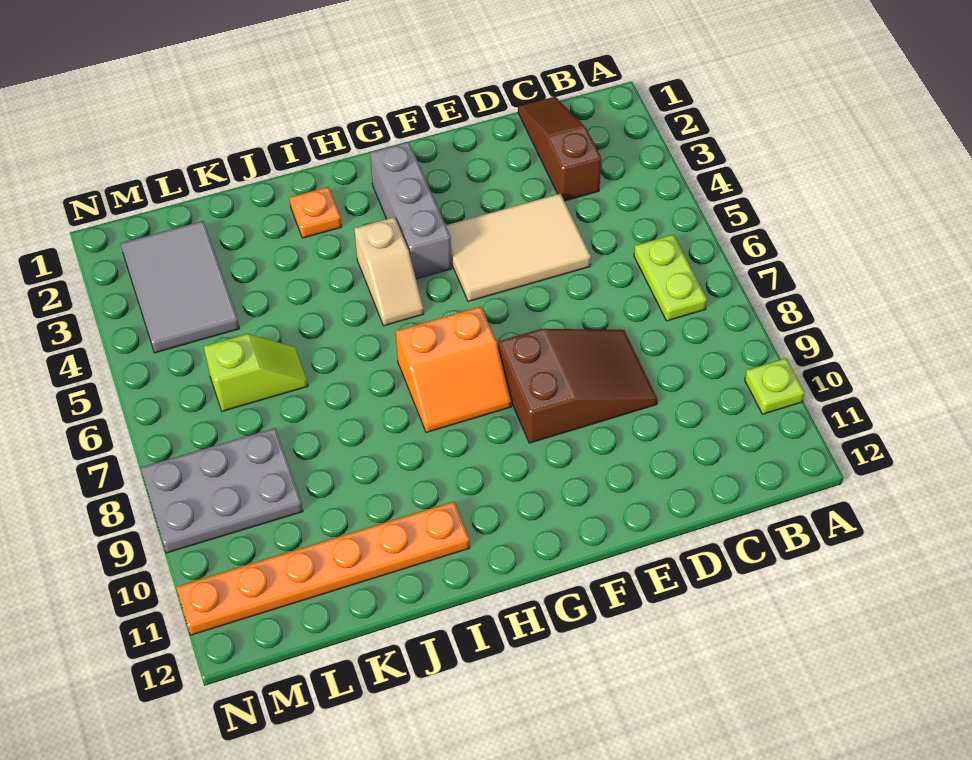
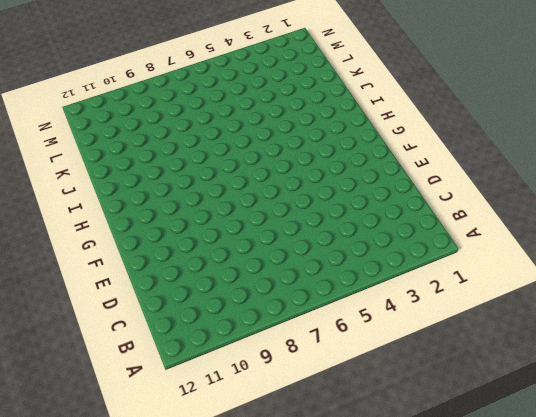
none -> lime 1x1 plate [745,358,805,414]
none -> lime 1x2 plate [634,235,707,321]
none -> brown 1x3 slope [518,97,602,201]

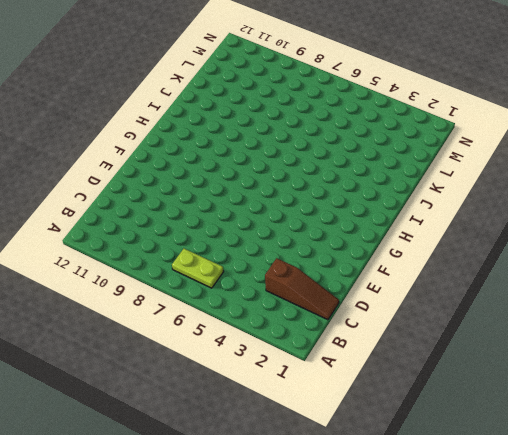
none -> lime 1x1 plate [745,358,805,414]
none -> tan 2x3 tile [446,194,591,302]
none -> brown 2x3 slope [499,329,658,443]

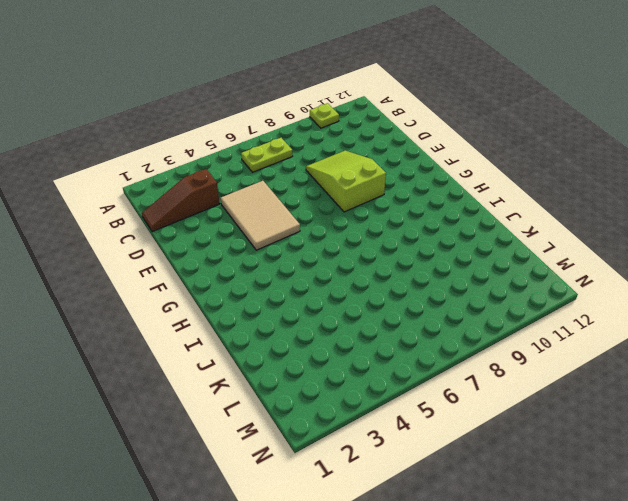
lime 2x3 slope [306,151,386,212] -> brown 2x3 slope [499,329,658,443]
none -> grey 1x3 brick [370,142,452,279]
none -> orange 2x2 slope [396,307,511,432]
none -> tan 1x2 slope [354,217,424,326]

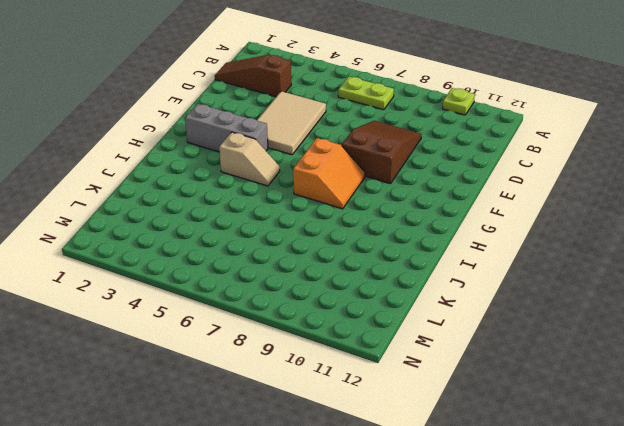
none -> orange 1x1 plate [290,187,342,238]
none -> orange 1x6 plate [176,502,470,635]
none -> lime 1x2 slope [204,334,308,411]

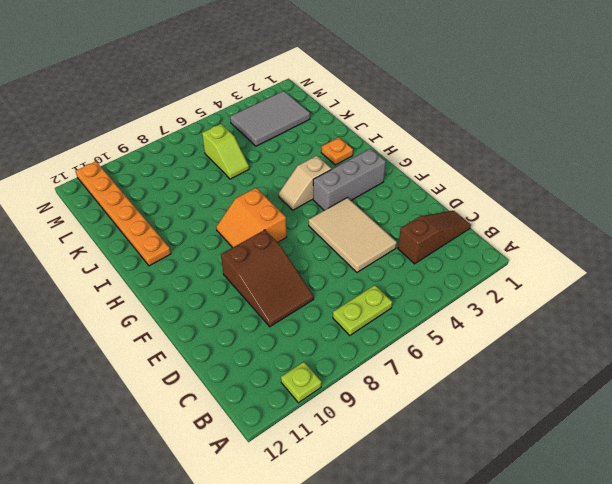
none -> grey 2x3 plate [141,428,303,553]

